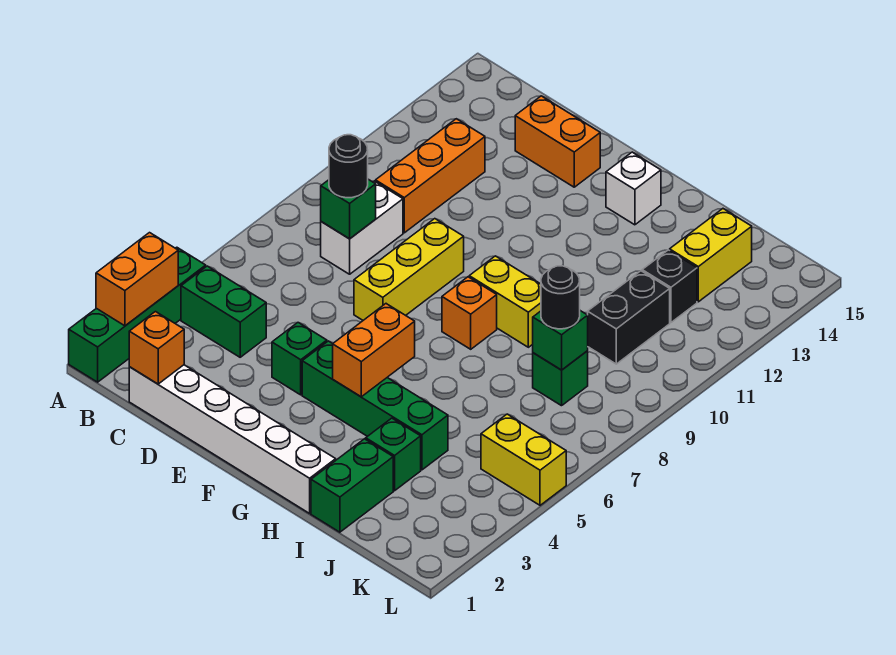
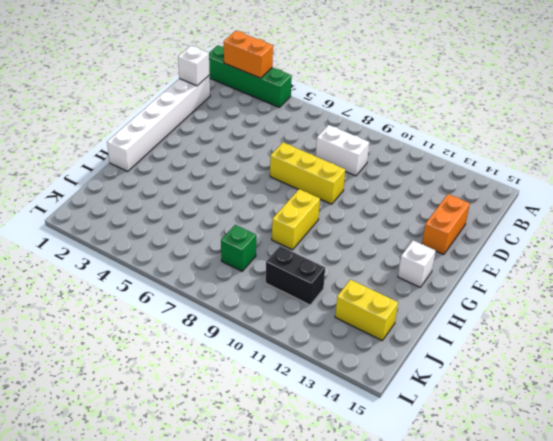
white 1x1 brick [178,46,210,86] -> orange 1x1 brick [129,312,184,384]
none -> green 1x2 brick [181,266,266,357]
none -> orange 1x3 brick [375,119,485,233]
none -> green 1x1 brick [272,323,327,395]

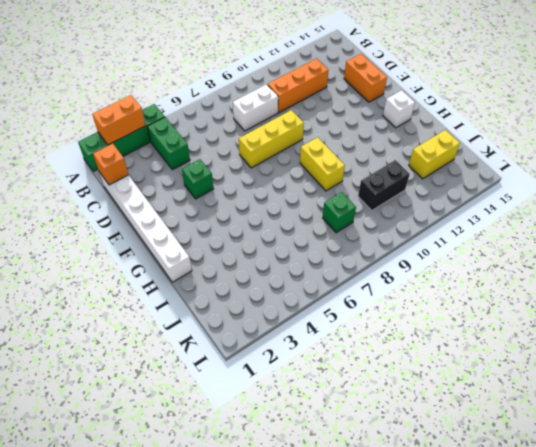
none -> green 1x4 brick [302,341,448,470]
none -> orange 1x1 brick [442,277,497,349]
none -> green 1x2 brick [311,439,393,532]

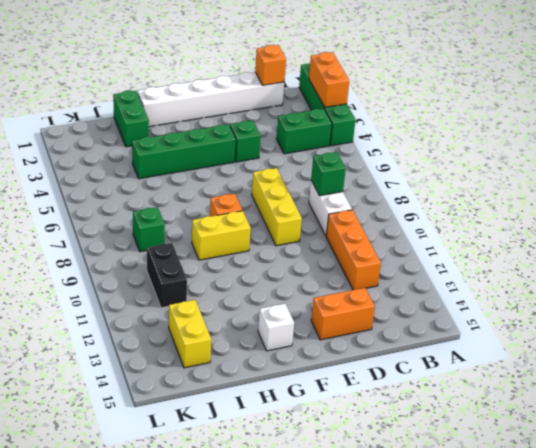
none -> green 1x1 brick [366,418,421,491]
none -> black 1x1 brick [642,250,697,322]
none -> yellow 1x2 brick [481,414,566,505]

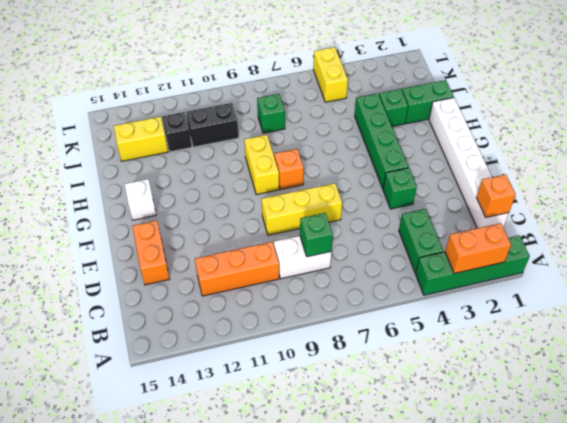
none -> orange 1x2 brick [333,304,415,397]
none -> green 1x1 brick [533,311,588,370]
none -> black 1x1 round brick [329,135,368,198]

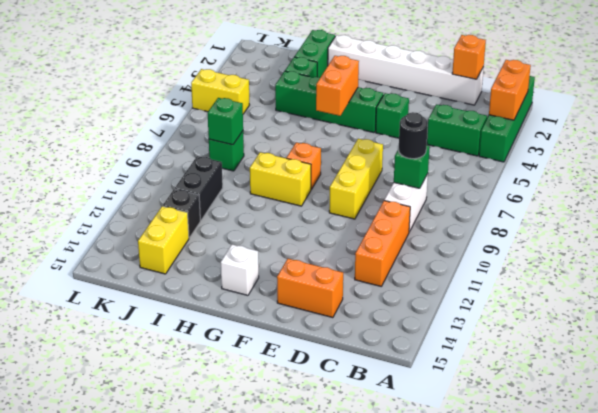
none -> black 1x1 round brick [541,266,580,329]

